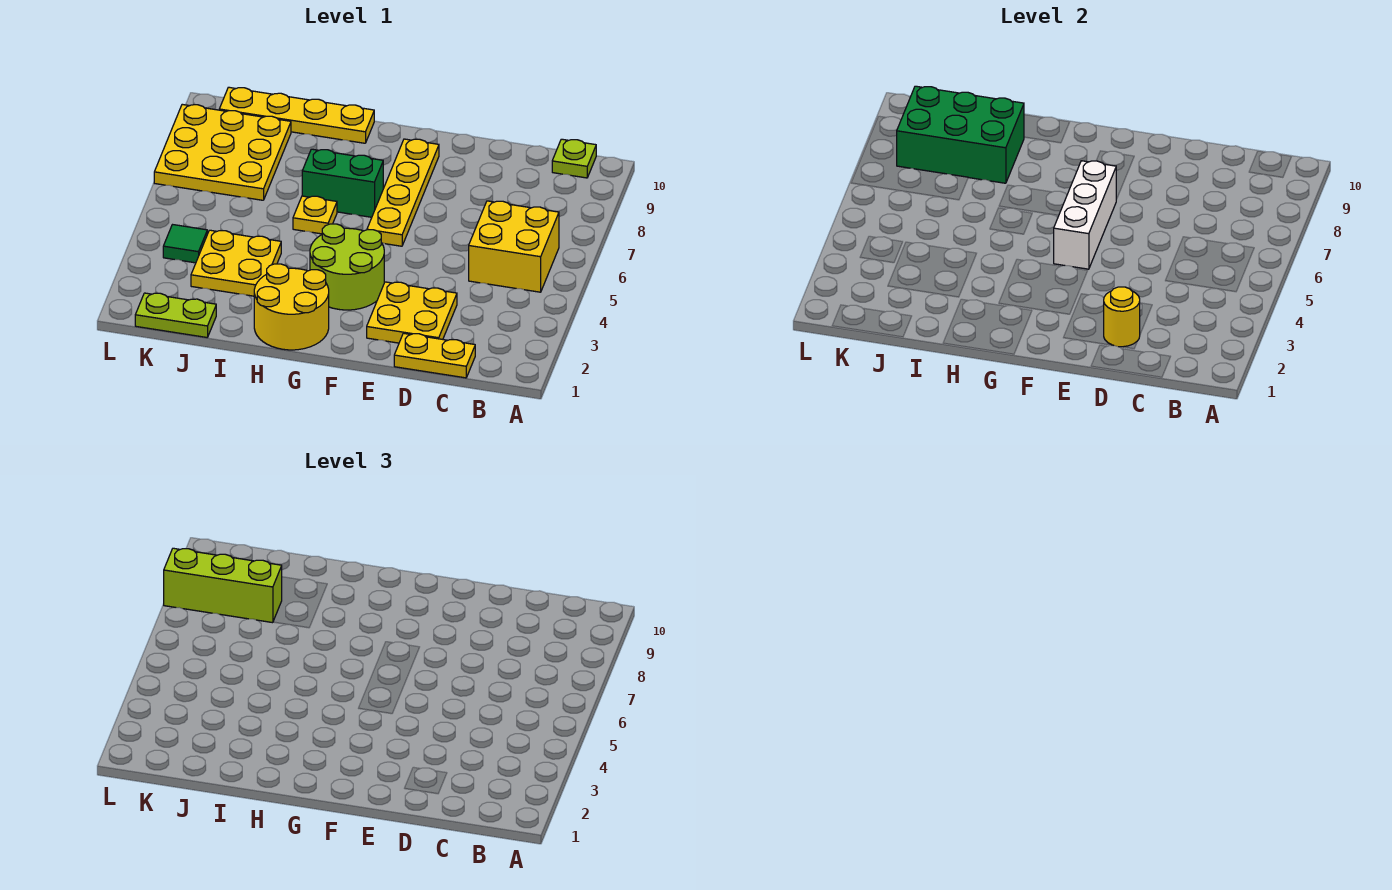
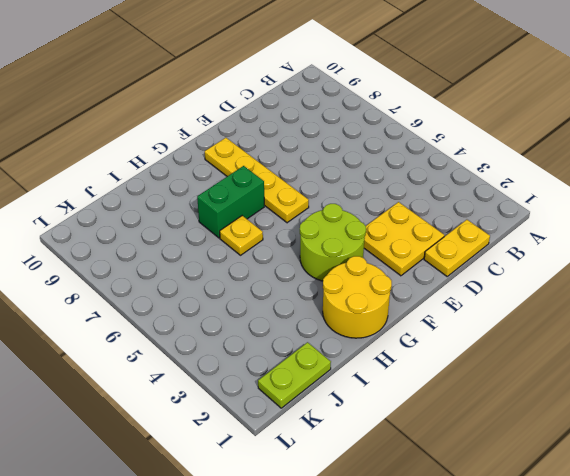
none -> yellow 2x2 brick [469,201,559,292]
none -> lime 1x1 plate [552,139,596,178]
none -> yellow 1x4 plate [219,87,374,143]

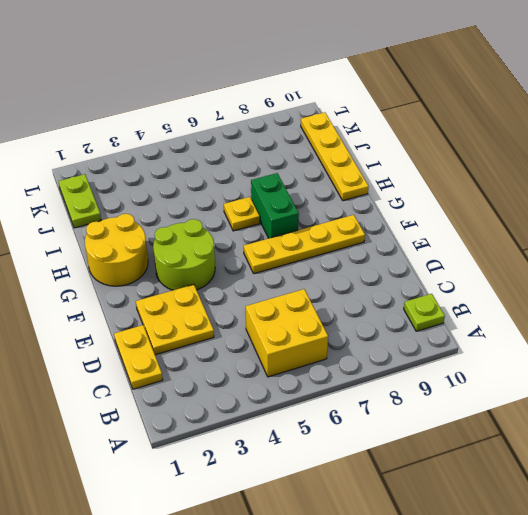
none -> yellow 2x2 plate [191,230,281,296]
none -> yellow 3x3 plate [154,104,291,200]
none -> green 1x1 tile [163,225,207,263]

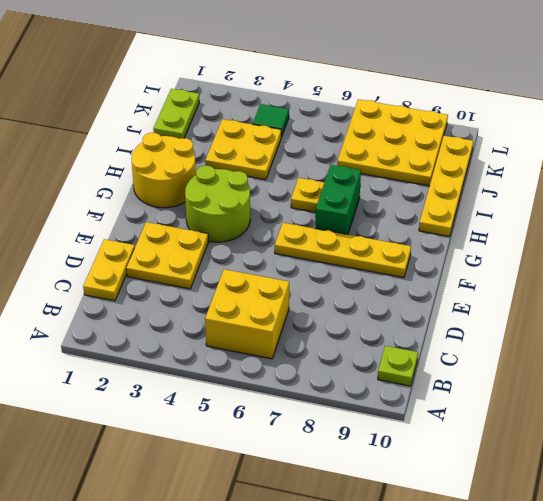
none -> yellow 1x1 round brick [1104,287,1140,347]
none -> white 1x3 brick [1054,161,1116,269]
none -> green 2x3 brick [897,86,1024,183]

